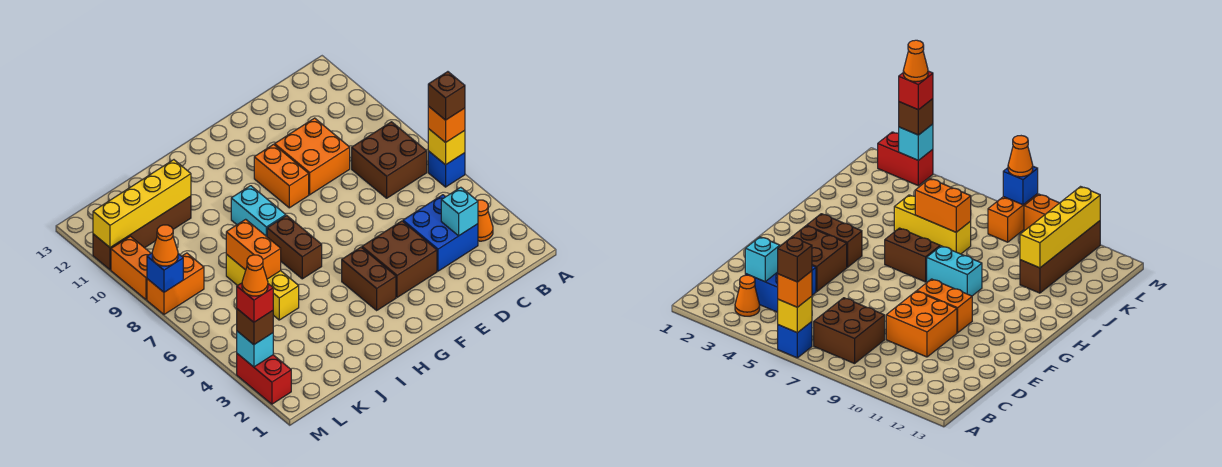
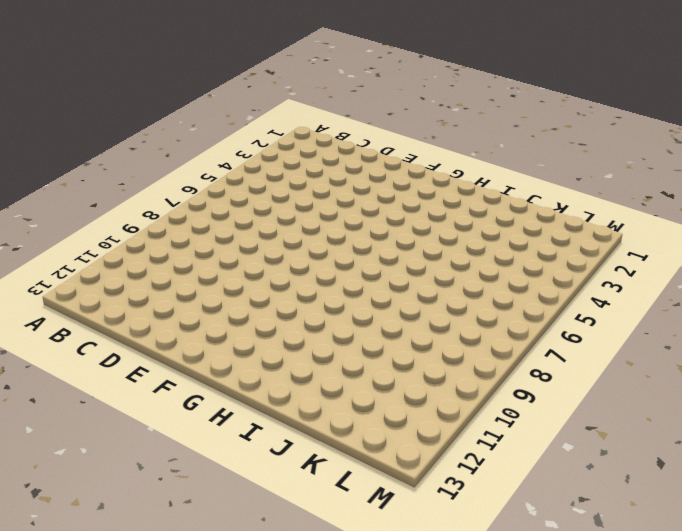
none -> blue 1x1 brick [428,151,465,187]
none -> orange 1x1 cone [477,200,493,241]
none -> brown 2x2 brick [352,122,427,198]

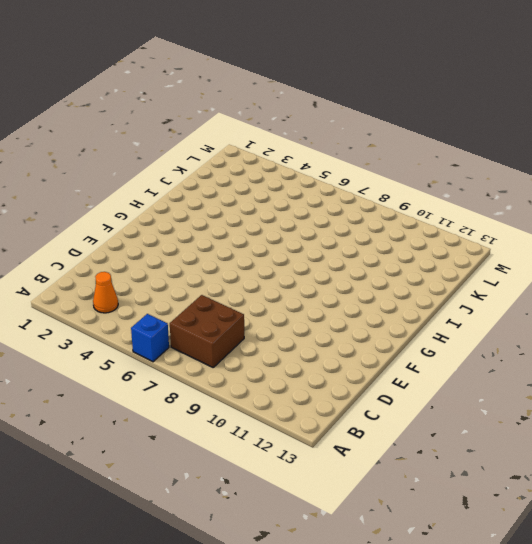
none -> blue 2x2 brick [403,195,478,271]
none -> orange 2x2 brick [275,118,350,195]
none -> brown 2x2 brick [362,221,437,297]

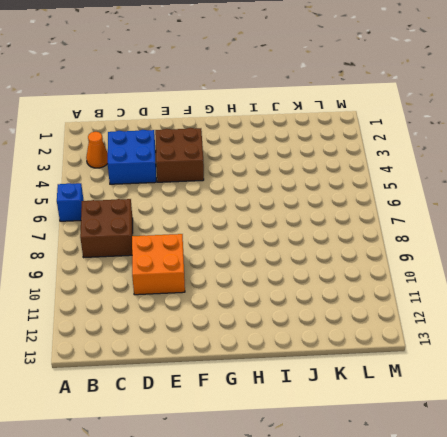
none -> orange 1x2 brick [254,144,309,208]
none -> brown 1x2 brick [342,247,396,310]
none -> brown 1x2 brick [267,215,322,279]

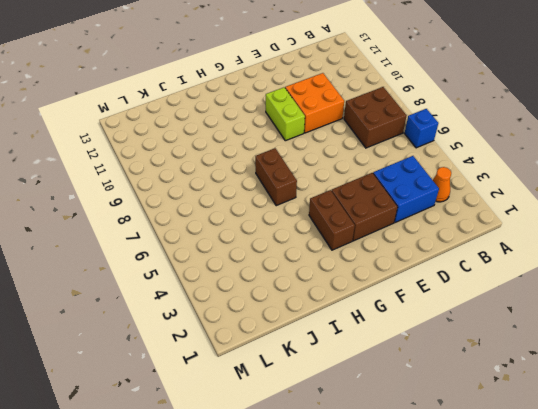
lime 1x2 brick [266,87,305,141] -> orange 1x2 brick [254,144,309,208]
none -> cyan 1x2 brick [231,186,286,236]
none -> yellow 1x3 brick [226,254,299,320]
none -> brown 1x4 brick [93,196,191,270]

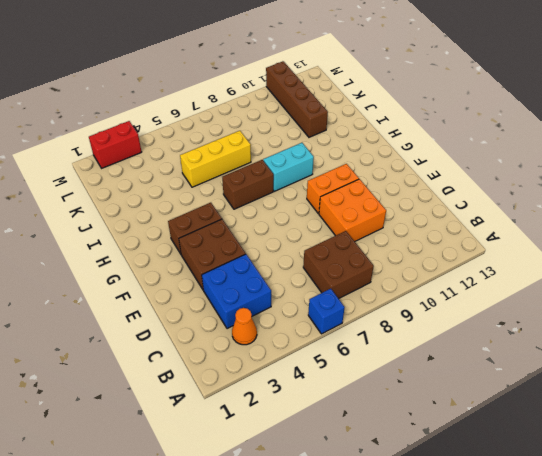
none -> orange 1x2 brick [147,253,204,314]
none -> orange 1x2 brick [111,236,151,300]
none -> yellow 1x1 brick [428,129,465,165]

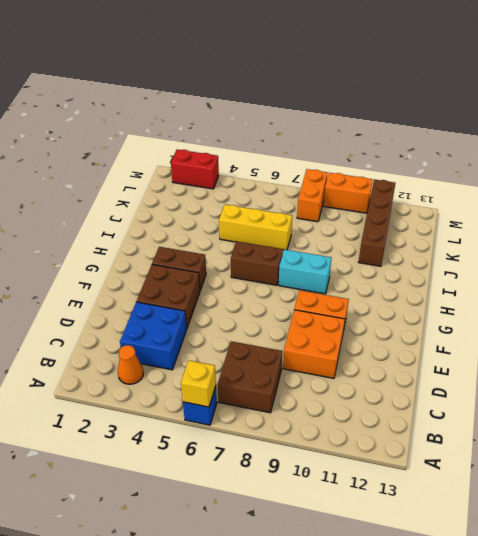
none -> cyan 1x1 brick [441,187,478,236]
none -> orange 1x2 brick [226,219,281,279]
none -> yellow 1x4 brick [93,160,191,247]

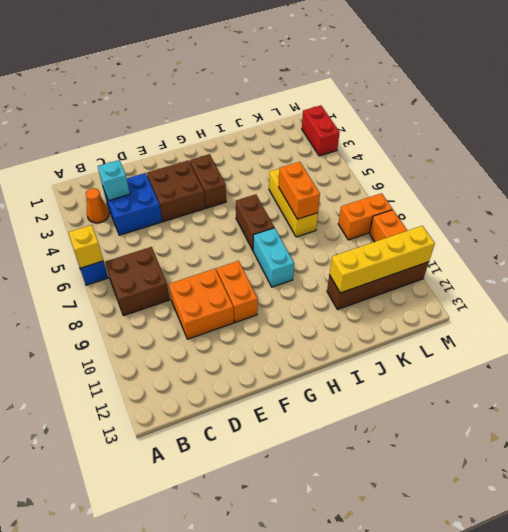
none -> cyan 1x1 brick [237,331,273,367]
none -> blue 1x1 brick [147,253,183,292]
none -> orange 1x1 brick [428,107,465,143]

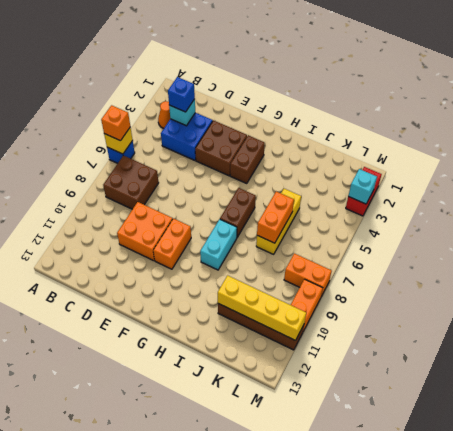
blue 1x1 brick [168,77,195,112] -> blue 1x1 brick moved to [147,253,183,292]
none -> brown 1x1 brick [237,309,273,345]
none -> orange 1x1 cone [152,225,178,266]
none -> brown 1x1 brick [428,72,465,120]

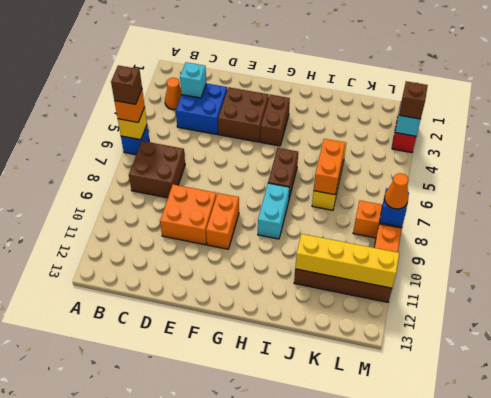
none -> red 1x1 brick [237,283,273,322]
none -> orange 1x1 cone [242,255,268,296]

